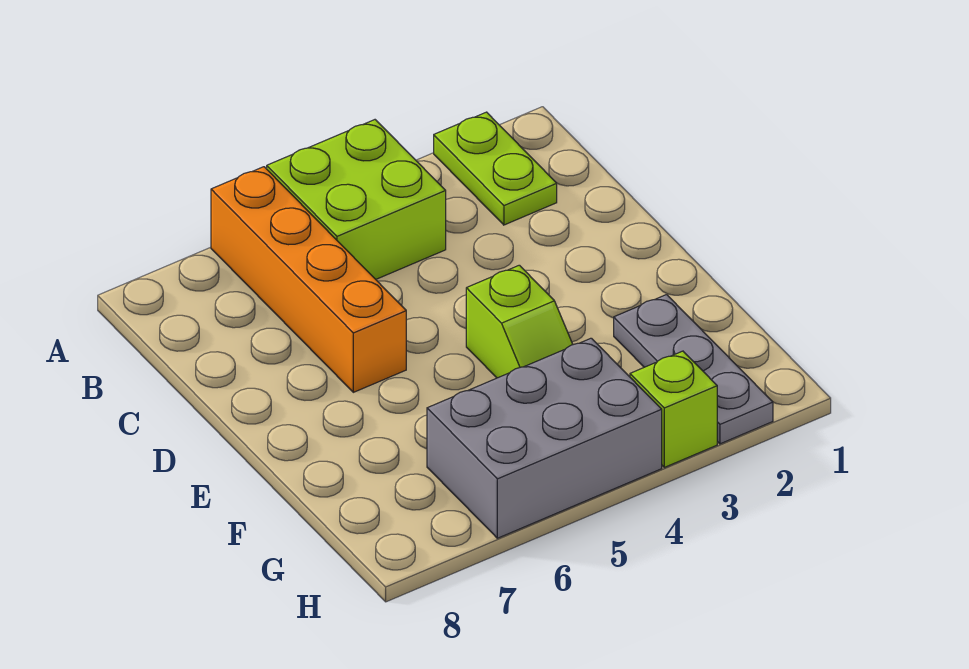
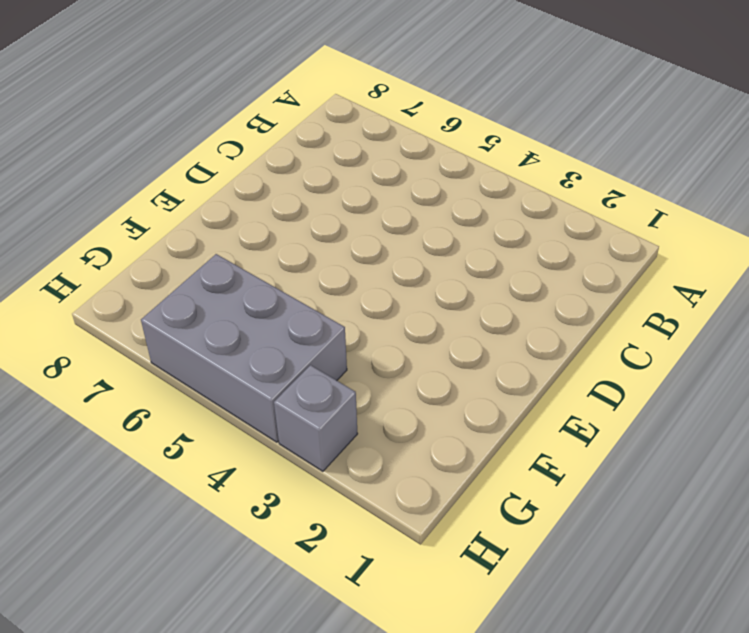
grey 1x1 brick [274,365,358,471] -> lime 1x1 brick [630,351,717,467]
none -> lime 1x2 plate [434,112,557,225]
none -> lime 2x2 brick [267,120,446,279]

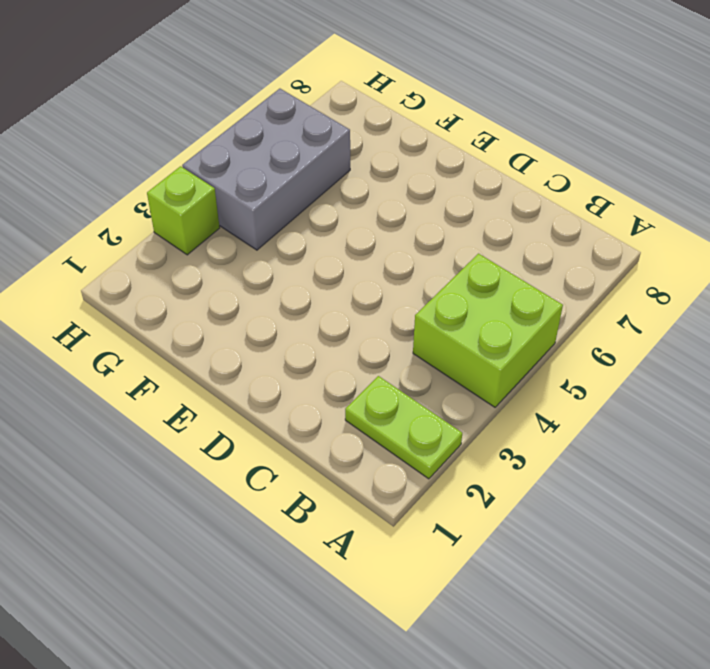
none -> orange 1x4 brick [211,167,406,392]
none -> lime 1x2 slope [466,265,573,378]

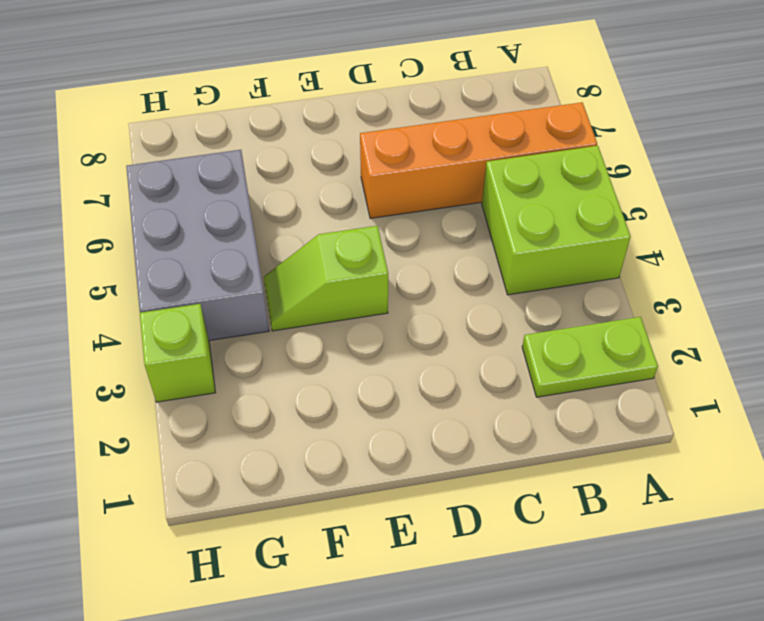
none -> grey 1x3 plate [614,295,773,444]

